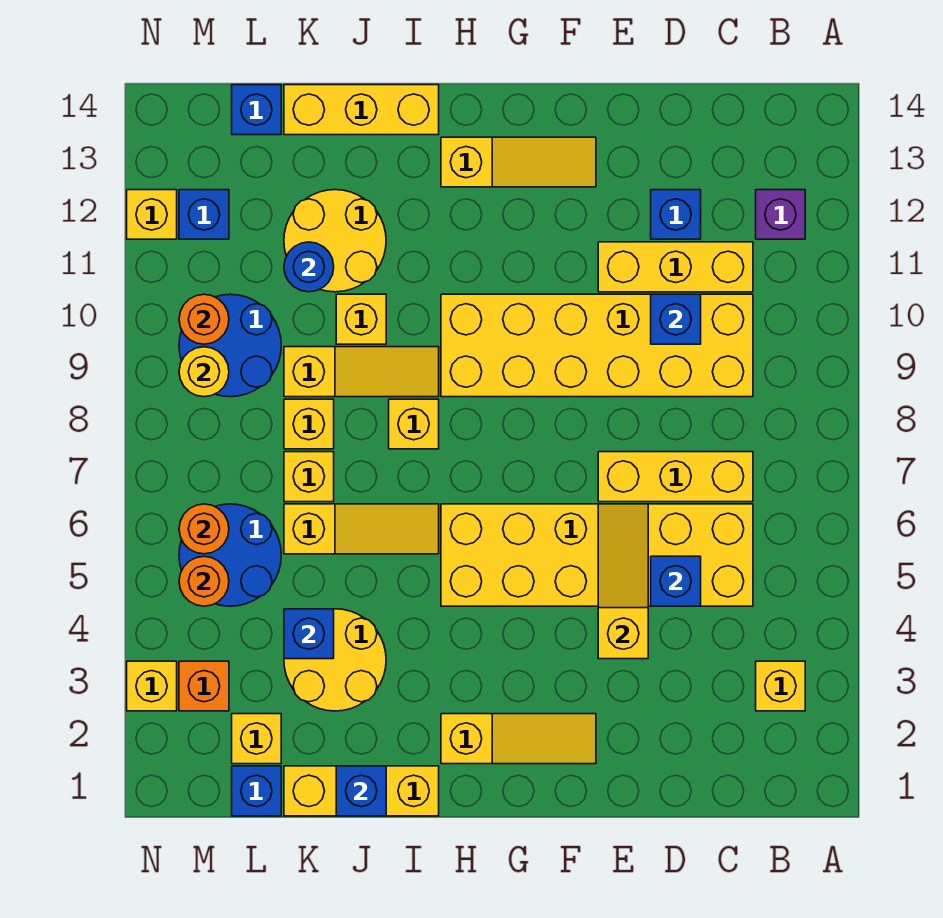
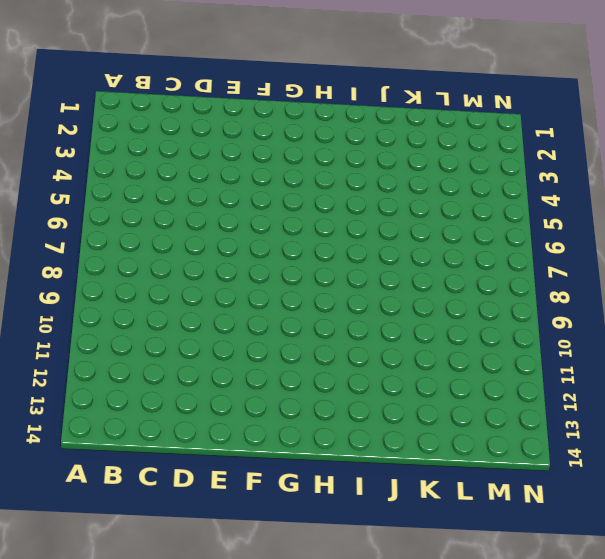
none -> yellow 1x1 brick [756,661,805,711]
none -> purple 1x1 brick [756,190,805,239]
none -> yellow 2x6 brick [441,504,753,606]
none -> yellow 1x3 brick [598,452,753,502]

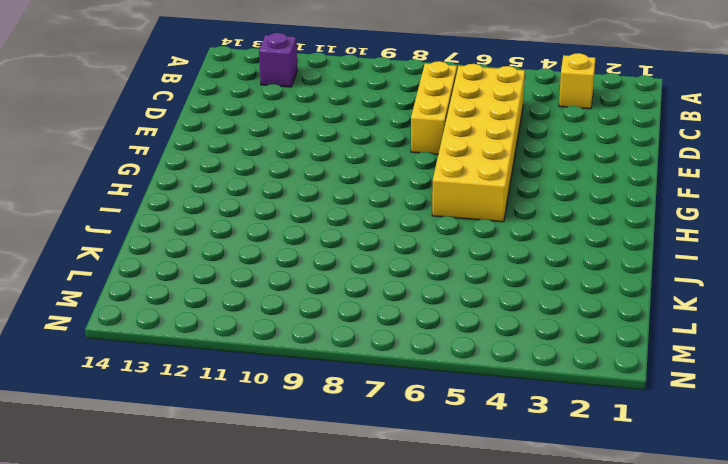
none -> yellow 2x6 brick [441,294,753,397]
none -> yellow 1x3 brick [598,242,753,292]
none -> blue 1x1 brick [651,190,701,239]
none -> yellow 1x3 slope [441,714,596,764]

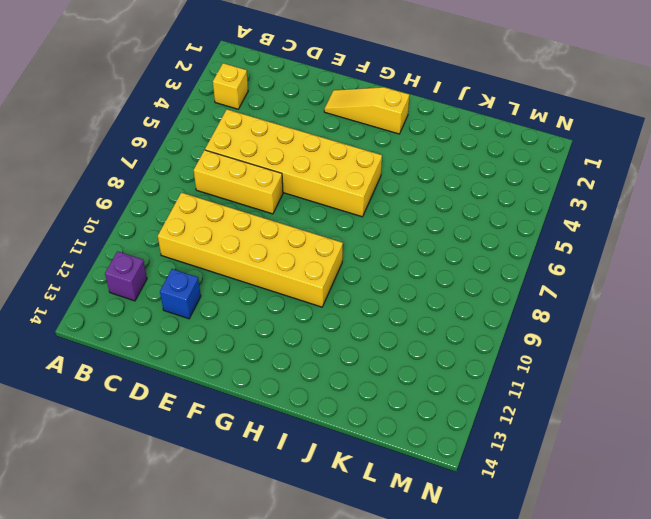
none -> yellow 1x3 brick [598,242,753,292]
none -> yellow 1x3 slope [441,137,596,187]
none -> yellow 1x3 brick [284,766,439,816]
none -> yellow 1x3 slope [284,504,439,554]

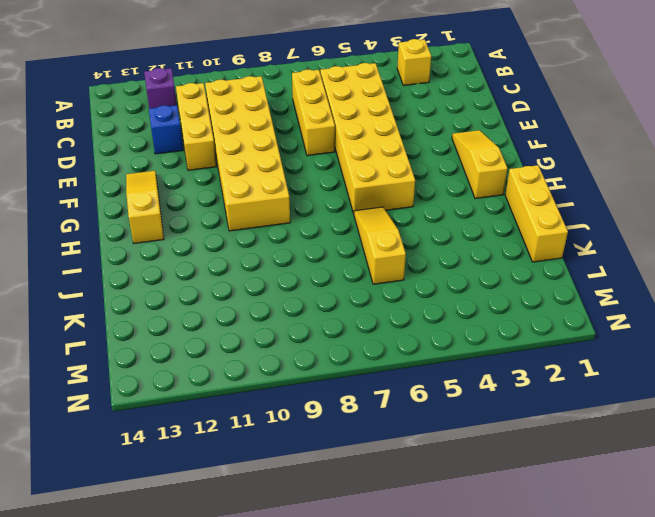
none -> yellow 1x1 brick [389,399,439,449]
none -> yellow 1x3 slope [284,347,439,397]
none -> yellow 1x3 brick [284,85,439,135]
none -> yellow 2x2 round brick [284,609,386,711]

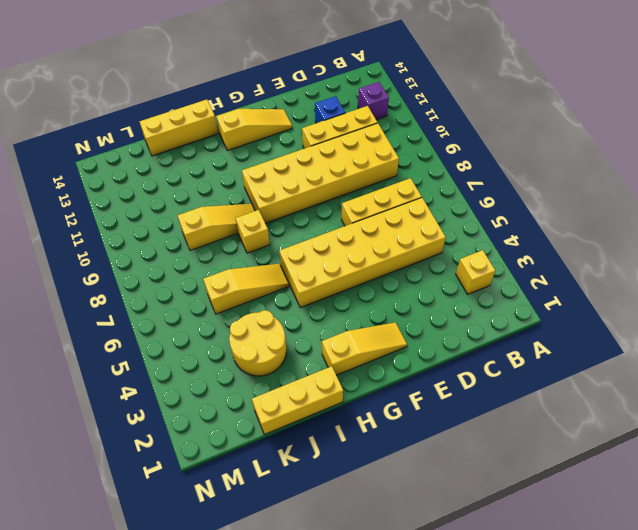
none -> yellow 1x1 brick [336,294,386,344]
none -> yellow 2x2 round brick [284,190,386,292]
none -> yellow 1x1 brick [284,452,334,502]
none -> yellow 1x1 brick [284,399,334,449]

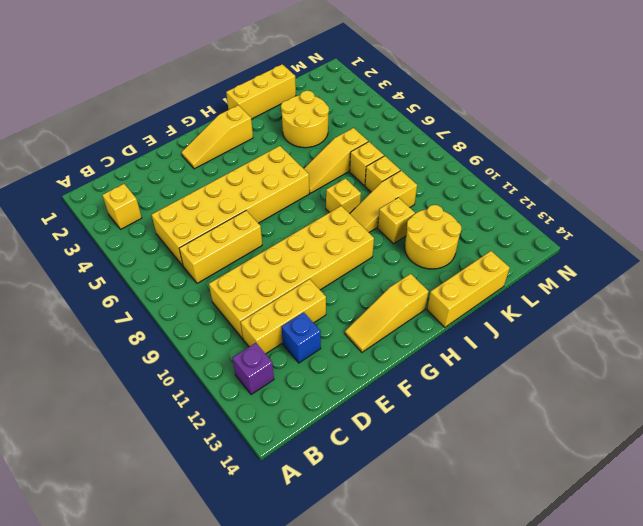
none -> blue 1x1 brick [232,766,281,816]
none -> yellow 1x1 brick [232,714,281,764]
none -> blue 2x2 round brick [179,504,281,606]
none -> blue 2x2 round brick [179,294,281,397]

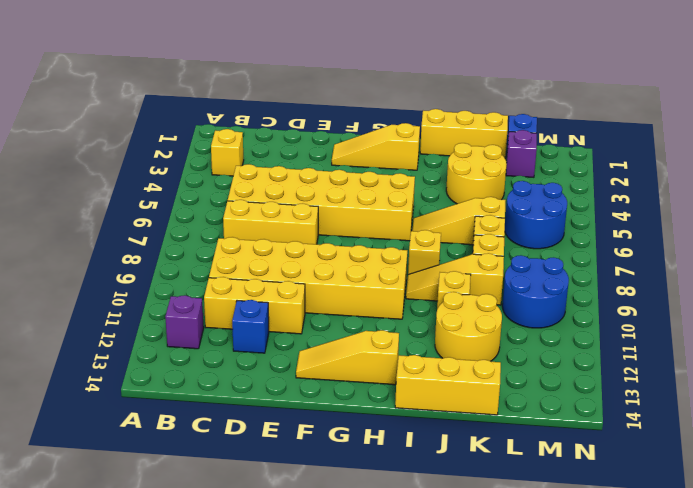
purple 1x1 brick [506,130,537,177] -> yellow 1x1 brick [232,714,281,764]
none -> blue 1x1 brick [232,85,281,135]
none -> orange 1x1 brick [179,661,229,711]
none -> blue 1x1 brick [179,190,229,239]
none -> yellow 1x1 brick [127,661,177,711]

